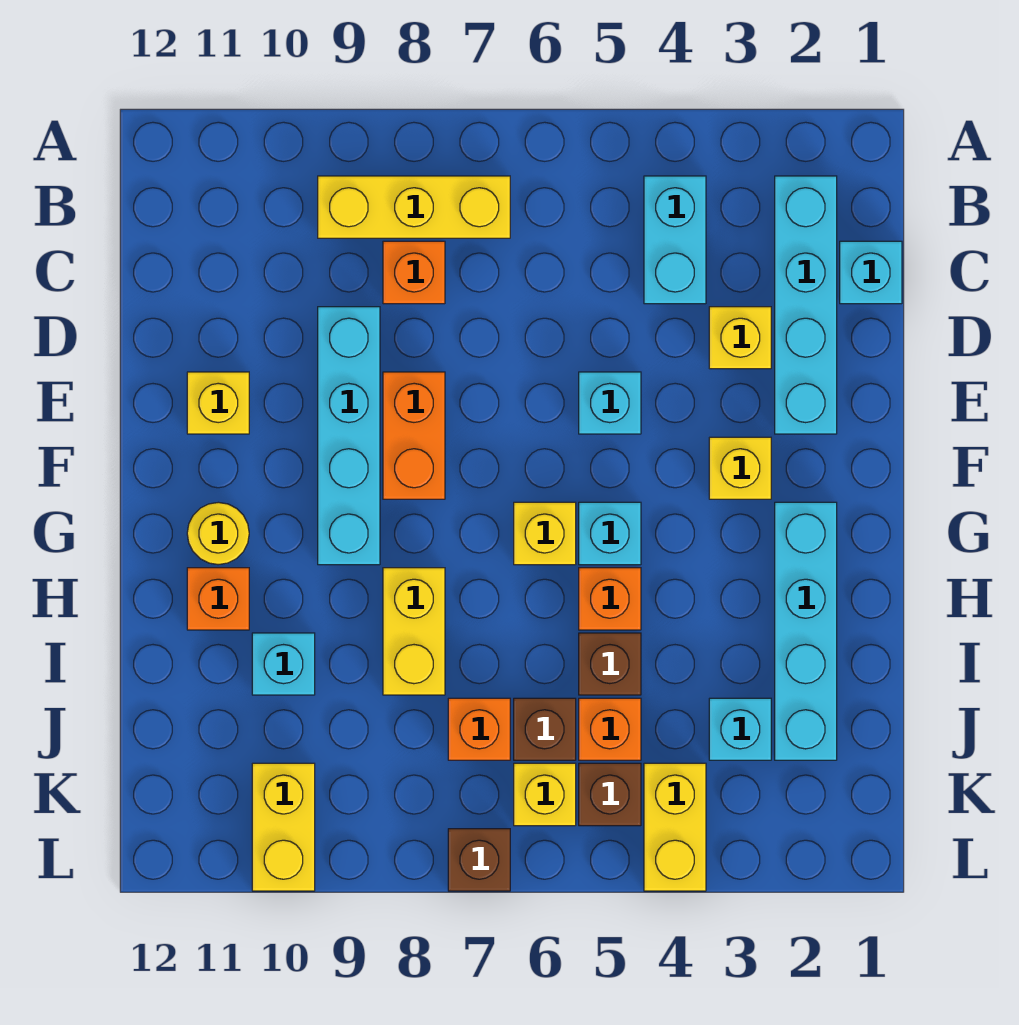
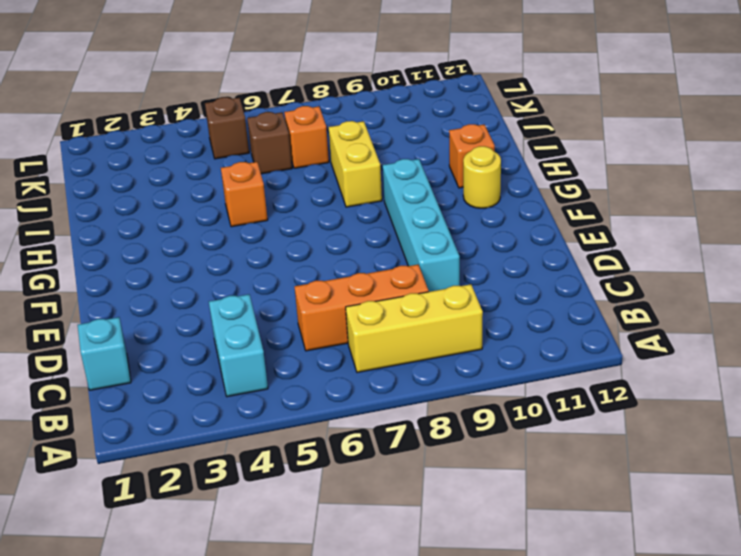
orange 1x3 brick [295,265,429,351] -> orange 1x1 brick [383,241,445,304]
none -> cyan 1x4 brick [775,176,837,434]
none -> yellow 1x1 brick [709,307,771,369]
none -> cyan 1x1 brick [579,372,641,434]

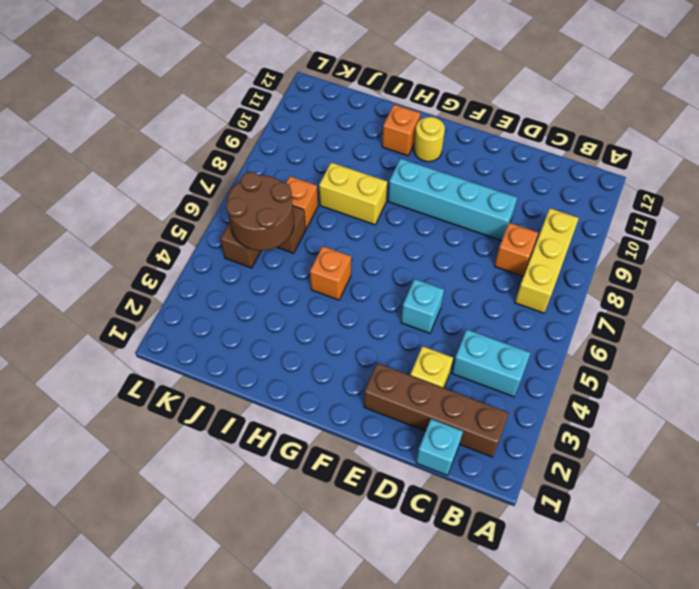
brown 1x4 brick [364,363,509,457] -> cyan 1x4 brick [775,176,837,434]
brown 2x2 round brick [226,172,294,251] -> none
none -> orange 1x2 brick [383,372,445,499]
none -> yellow 1x1 brick [187,372,249,434]
none -> yellow 1x1 brick [709,437,771,499]

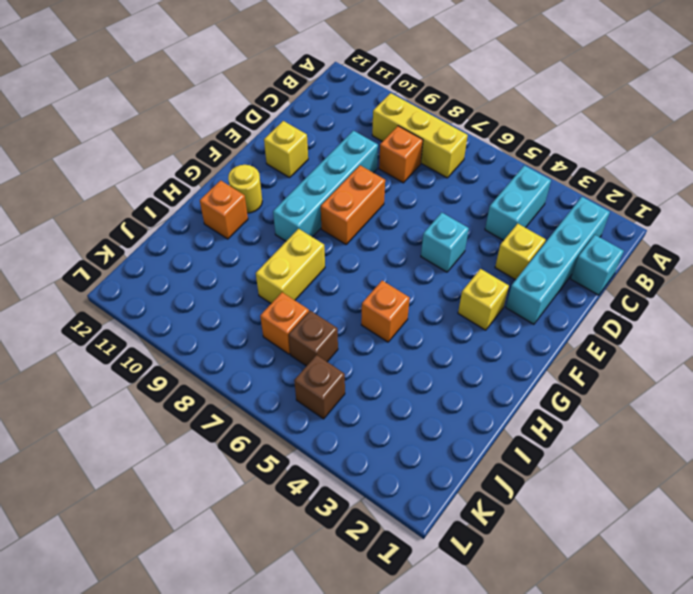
none -> cyan 1x4 brick [775,502,837,760]
none -> cyan 1x1 brick [579,502,641,565]
none -> yellow 1x1 brick [514,502,576,565]

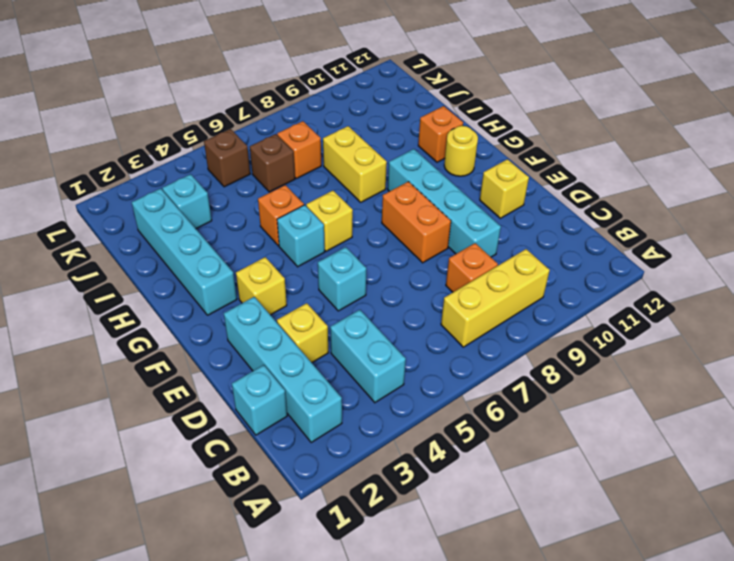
none -> brown 1x1 brick [579,633,641,695]
none -> cyan 1x1 brick [252,633,315,695]
none -> orange 1x1 brick [579,698,641,760]

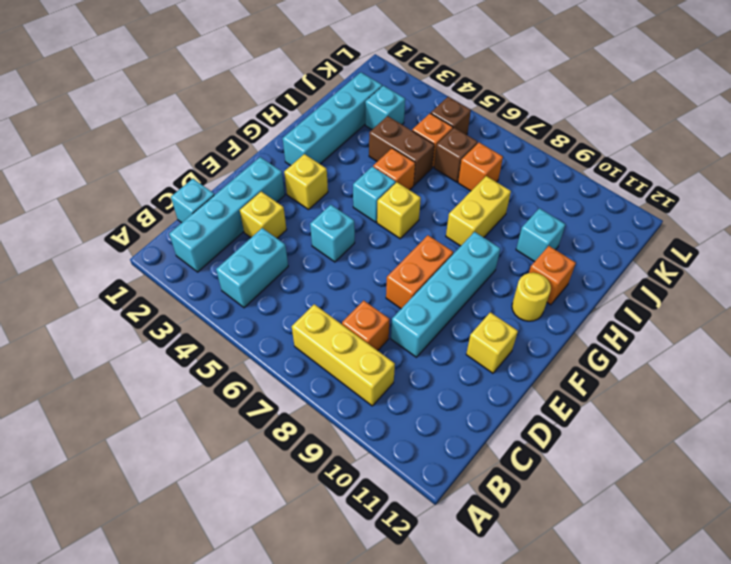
brown 1x2 brick [369,116,434,185] -> brown 1x1 brick [579,633,641,695]
none -> yellow 1x2 brick [644,763,706,891]
none -> yellow 1x1 brick [514,763,576,826]
none -> yellow 1x2 brick [252,763,315,891]

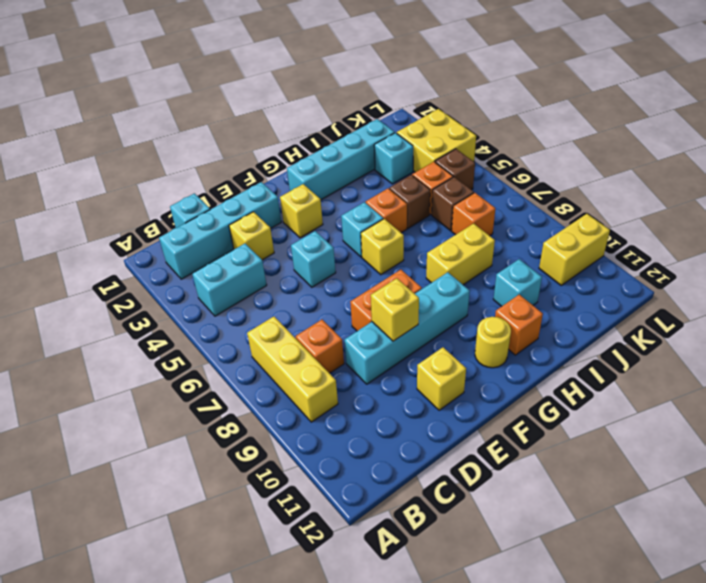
yellow 1x1 brick [371,278,419,341] -> yellow 1x1 brick moved to [514,763,576,826]
yellow 2x2 brick [397,109,476,172] -> yellow 1x2 brick [644,763,706,891]
none -> brown 1x1 brick [448,829,510,891]

